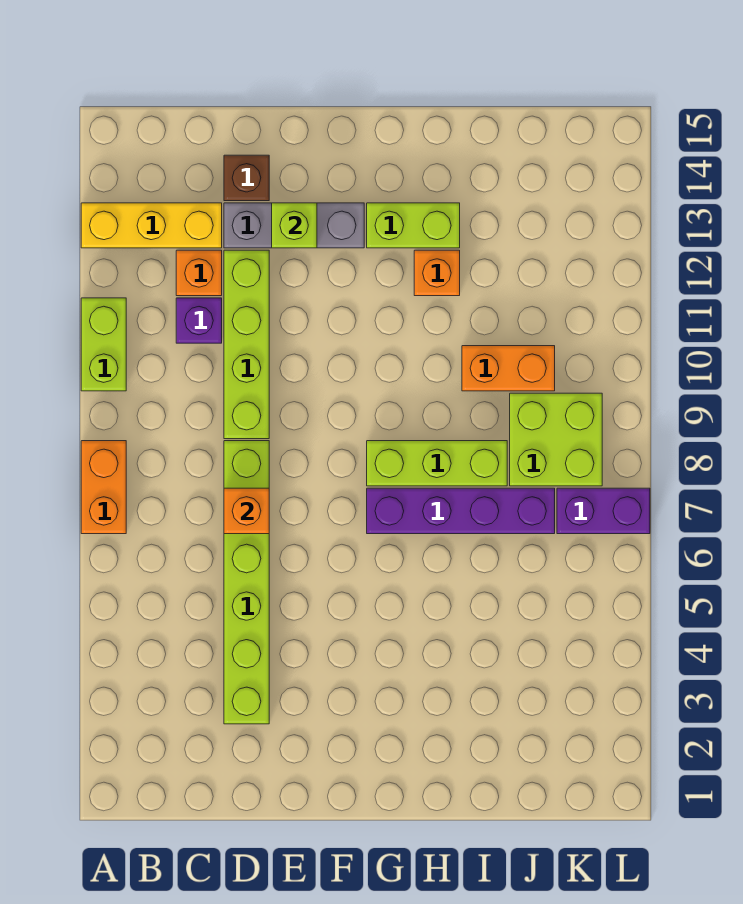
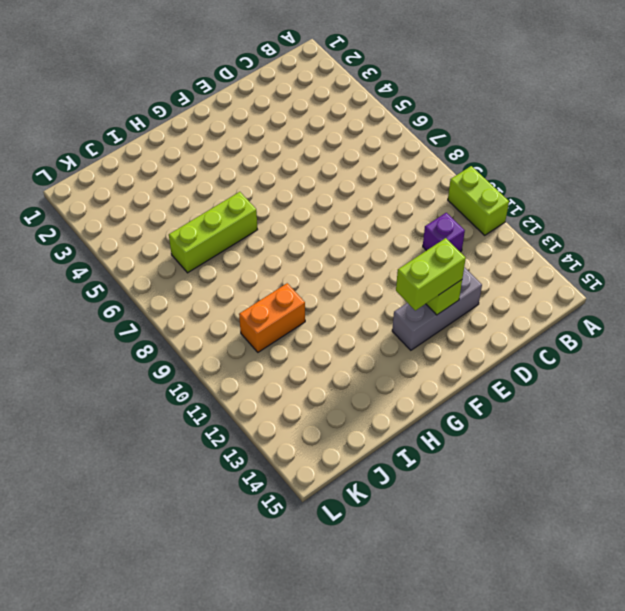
lime 1x2 brick [396,238,466,310] -> lime 1x2 brick moved to [367,203,460,248]
lime 1x3 brick [169,192,258,273] -> lime 1x3 brick moved to [367,441,507,486]
none -> orange 1x2 brick [81,441,126,534]
none -> yellow 1x3 brick [81,203,222,248]
none -> orange 1x1 brick [176,250,222,296]

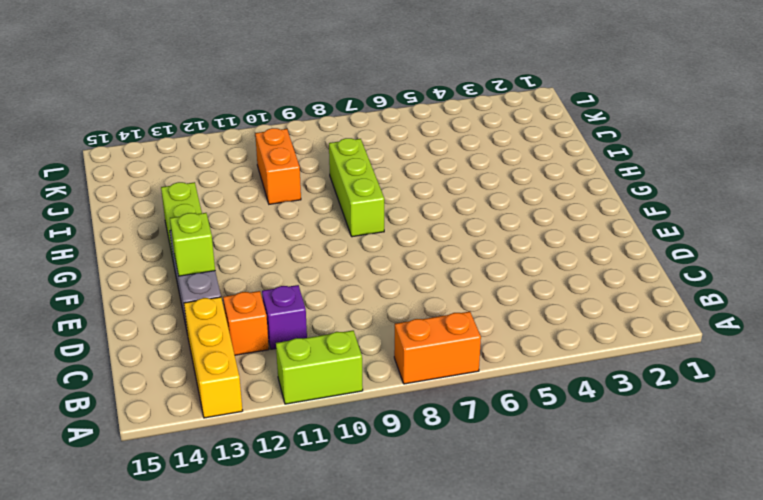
none -> lime 1x6 brick [224,441,269,724]
none -> lime 1x4 brick [224,250,269,439]
none -> brown 1x1 brick [224,155,269,201]

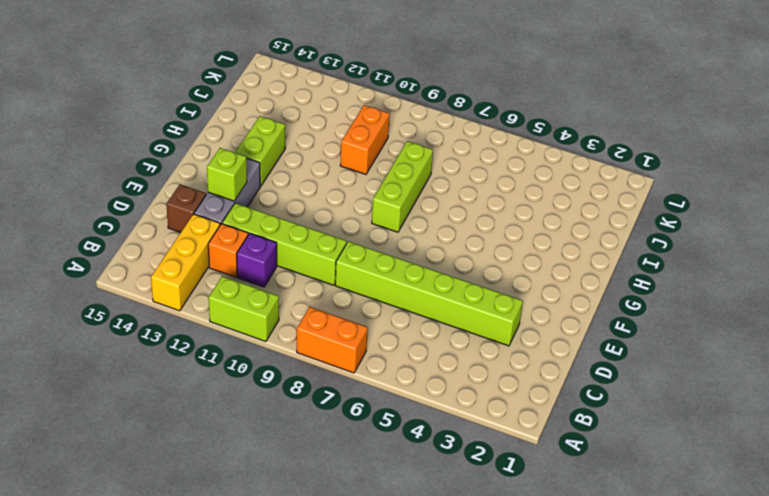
none -> purple 1x4 brick [367,488,555,534]
none -> orange 1x1 brick [414,250,460,296]
none -> lime 2x2 brick [510,393,602,486]

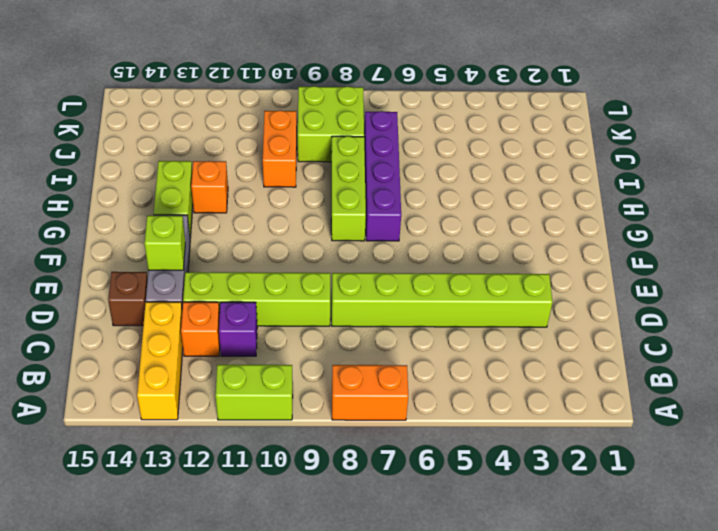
none -> purple 1x2 brick [557,488,650,534]
none -> orange 1x1 brick [224,488,269,534]

